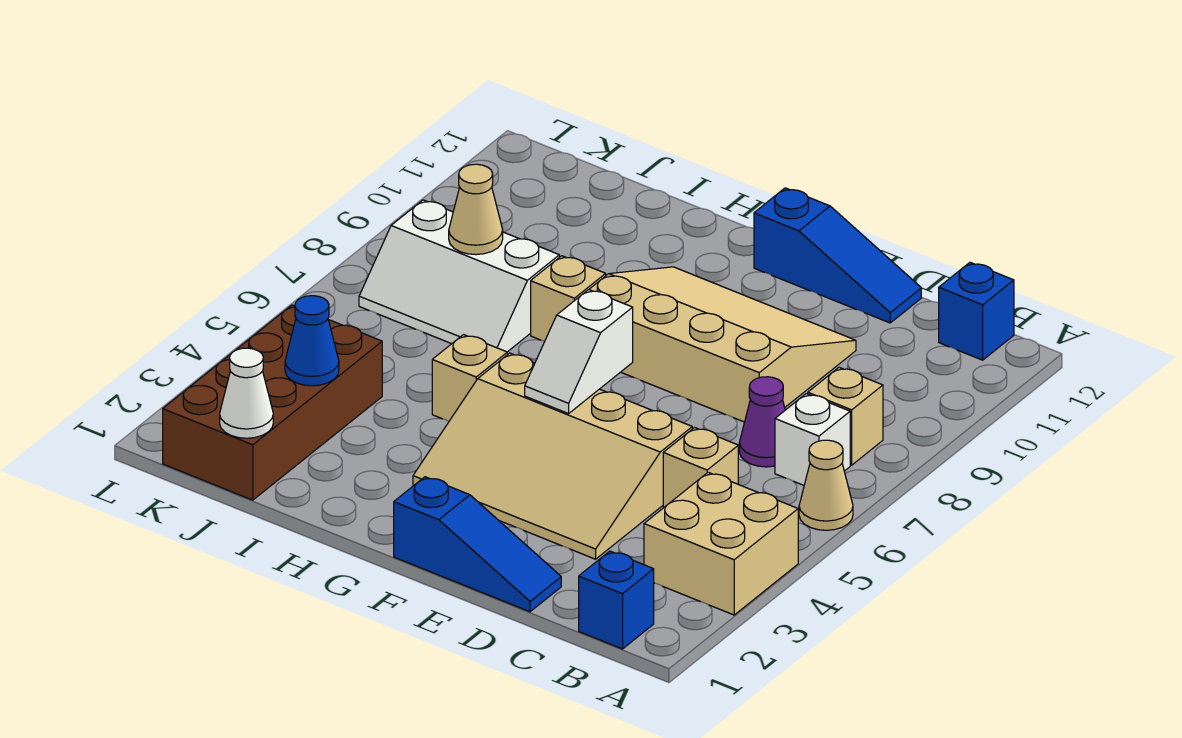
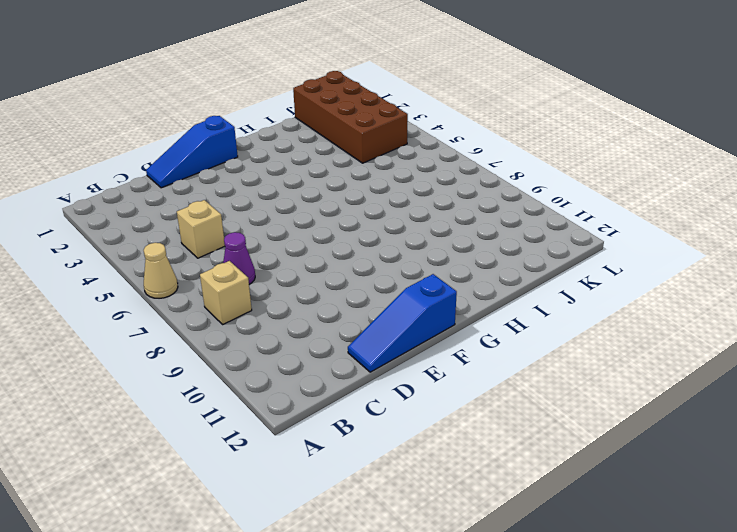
none -> tan 2x2 brick [644,472,798,615]
none -> blue 1x1 brick [579,551,654,649]
none -> white 1x1 brick [775,394,850,485]

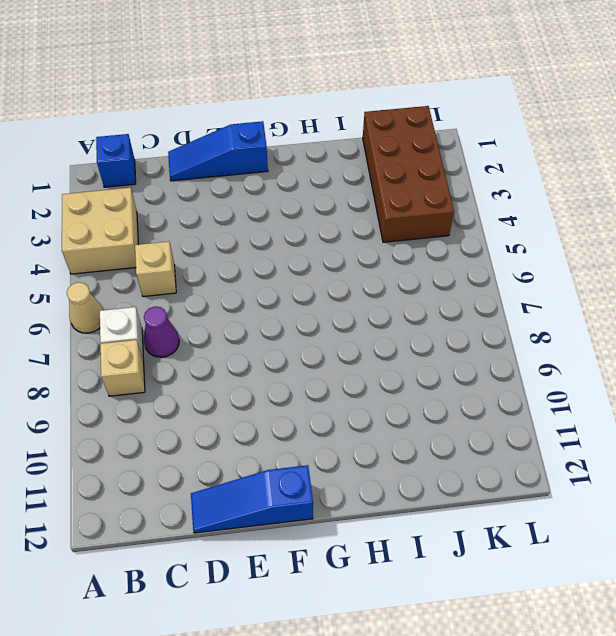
none -> blue 1x1 brick [939,262,1014,360]
none -> tan 3x4 slope [413,353,692,559]
none -> tan 3x4 slope [589,267,856,422]

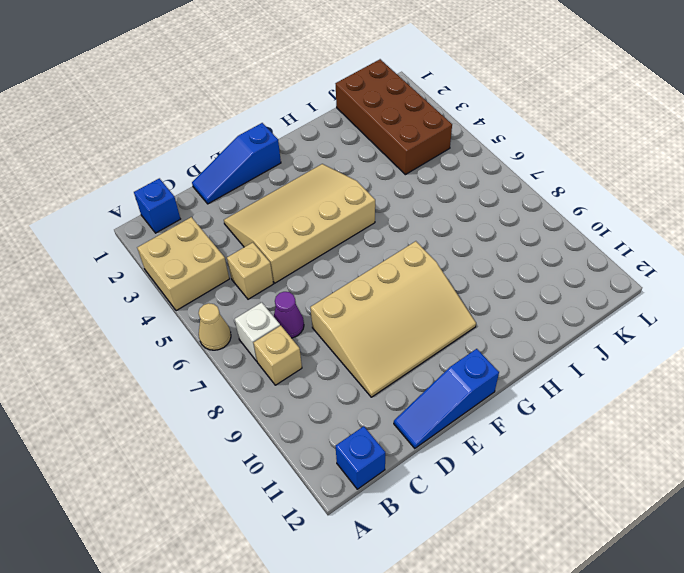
none -> tan 1x1 brick [432,335,507,421]
none -> tan 1x1 brick [531,256,606,341]
none -> white 2x3 slope [359,200,559,352]

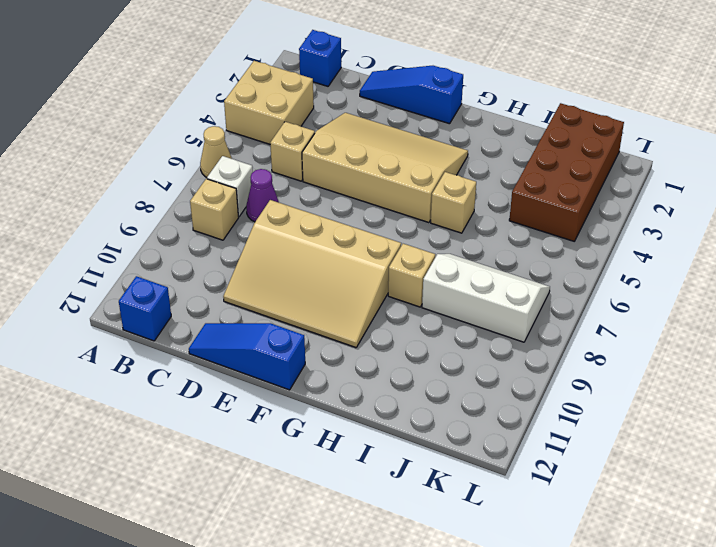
none -> white 1x2 slope [525,290,633,414]
none -> white 1x1 cone [220,348,273,438]
none -> blue 1x1 cone [285,296,339,386]

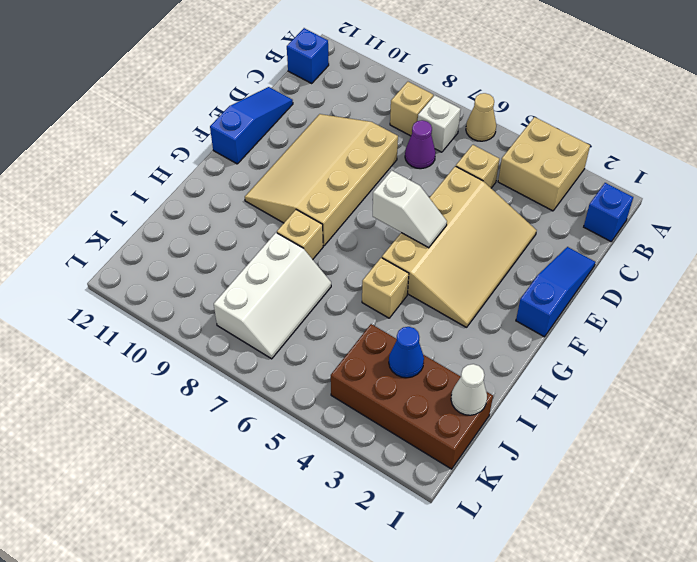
none -> tan 1x1 cone [449,164,503,255]

